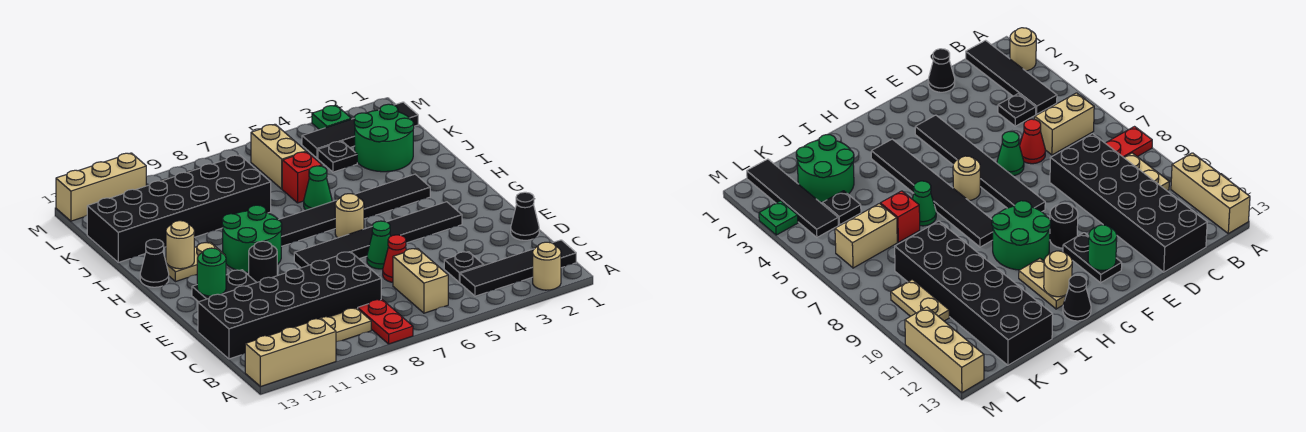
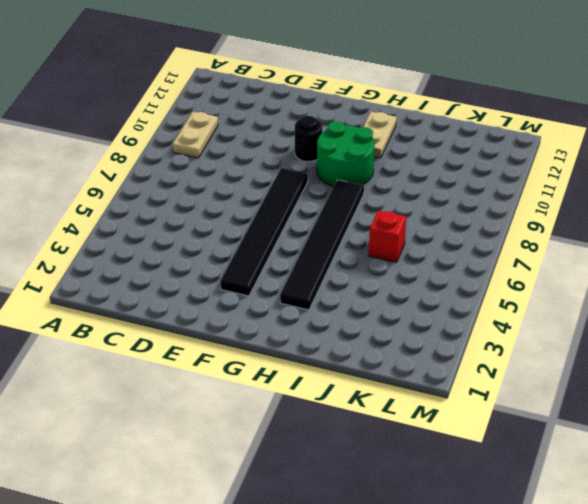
none -> tan 1x1 round brick [533,242,561,290]
none -> red 1x2 plate [358,299,413,344]
none -> tan 1x3 brick [245,319,336,387]
none -> black 1x4 tile [460,240,576,296]

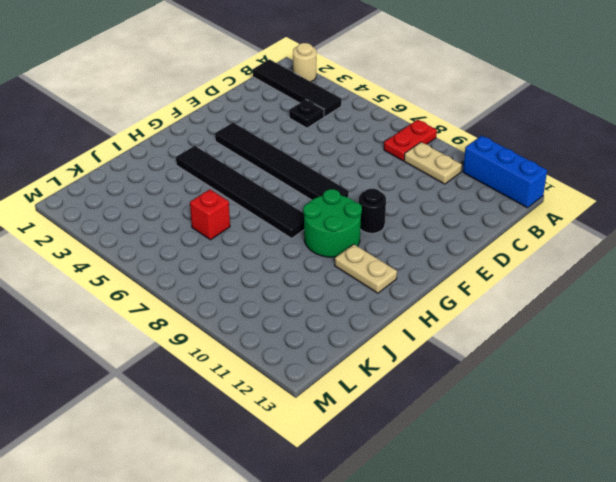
blue 1x3 brick [463,136,547,208] -> tan 1x3 brick [245,319,336,387]
none -> tan 1x2 brick [393,248,448,313]
none -> black 2x6 brick [198,252,381,359]
none -> black 1x1 cone [511,192,539,240]
none -> red 1x1 cone [383,235,406,282]

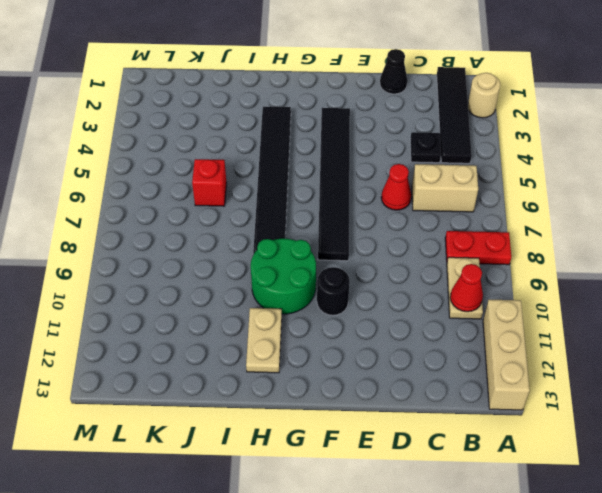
red 1x1 cone [450,264,483,312] -> none
none -> black 2x6 brick [198,252,381,359]
none -> green 1x1 cone [367,221,391,269]
none -> black 1x2 plate [192,270,257,302]
none -> tan 1x1 round brick [335,194,364,238]

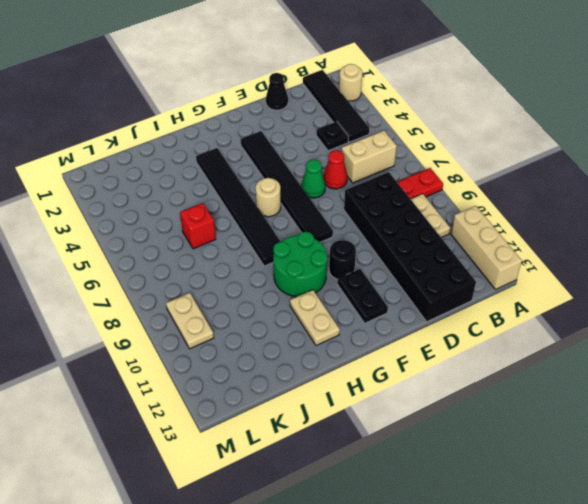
none -> black 1x1 cone [140,239,169,287]
none -> green 1x1 cone [304,166,332,210]
none -> green 2x2 round brick [354,104,414,172]
none -> black 2x6 brick [87,155,271,262]

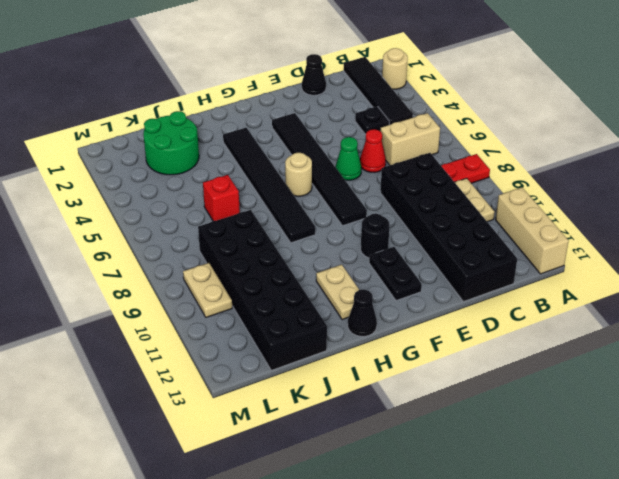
none -> green 2x2 round brick [222,205,282,272]
none -> green 1x1 cone [304,166,332,210]
none -> black 1x1 plate [318,141,357,172]
none -> tan 1x2 brick [251,124,306,189]

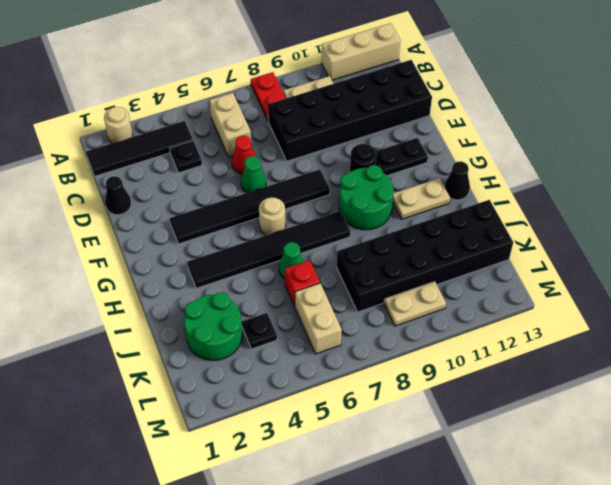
none -> black 1x4 tile [302,102,418,158]
none -> green 1x1 plate [312,105,351,130]
none -> tan 1x3 brick [56,153,146,221]
none -> green 1x1 round brick [197,248,226,296]

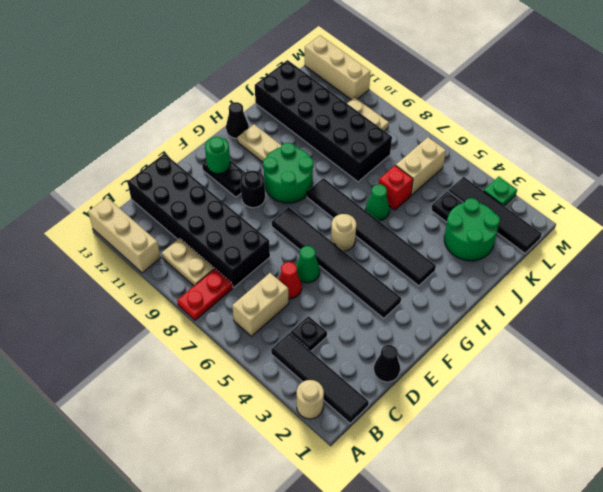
none -> tan 1x1 round brick [166,221,194,269]

